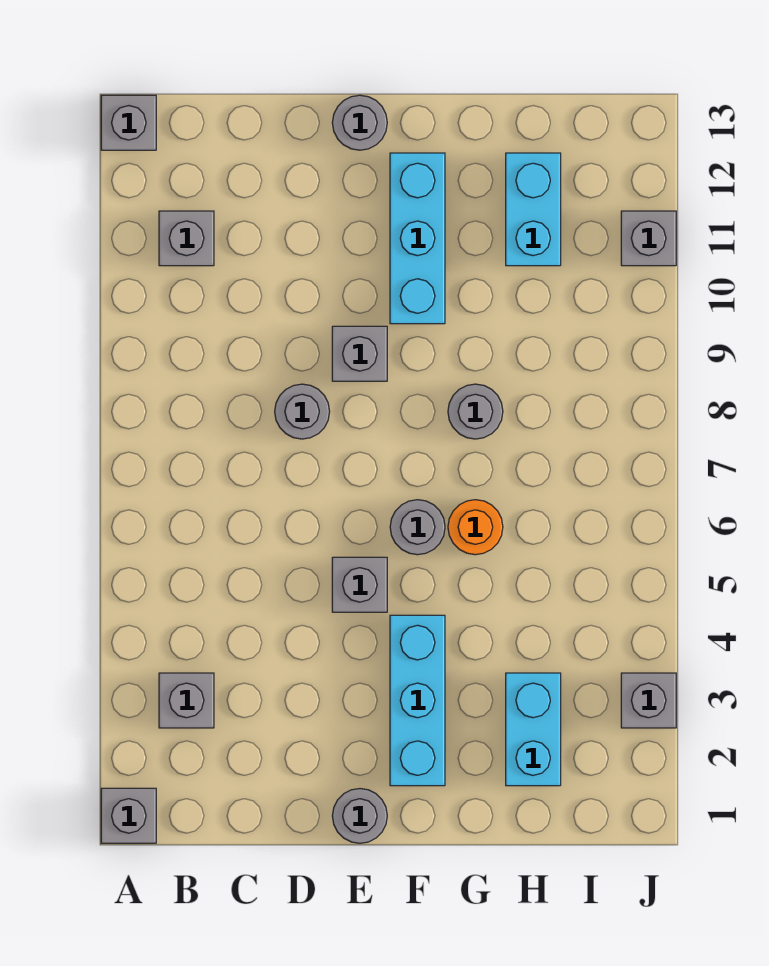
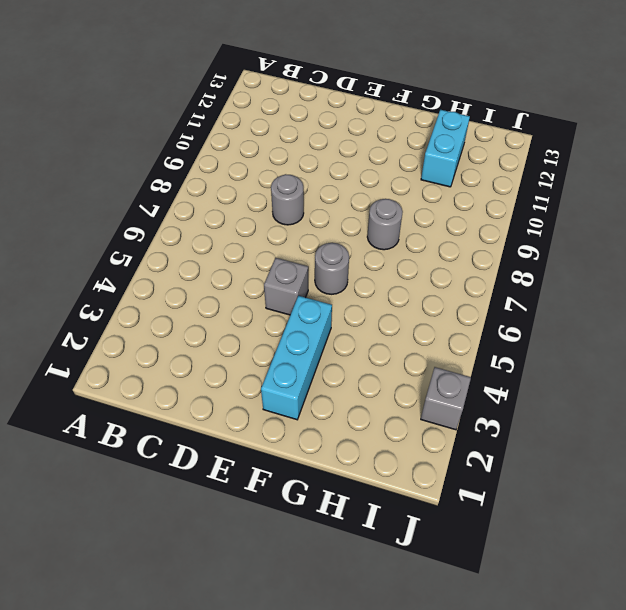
none -> grey 1x1 brick [101,788,156,843]
none -> grey 1x1 brick [101,95,156,150]
none -> grey 1x1 brick [159,673,214,728]

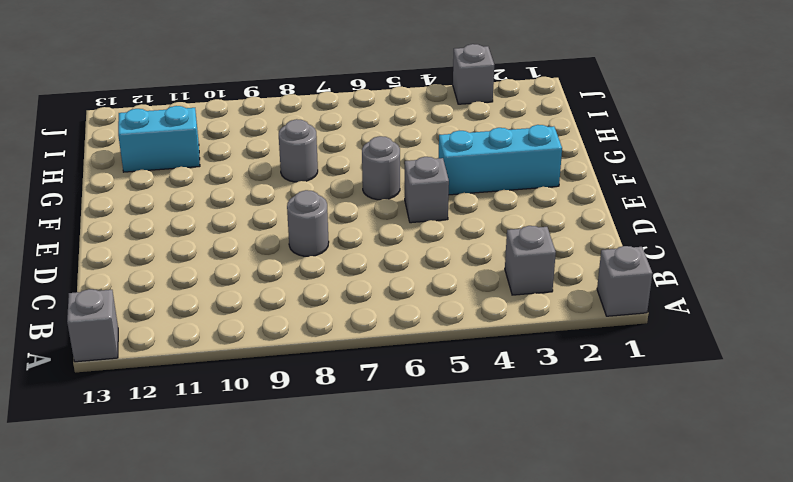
none -> grey 1x1 brick [159,211,214,266]
none -> grey 1x1 round brick [332,789,387,843]
none -> grey 1x1 brick [332,326,387,381]

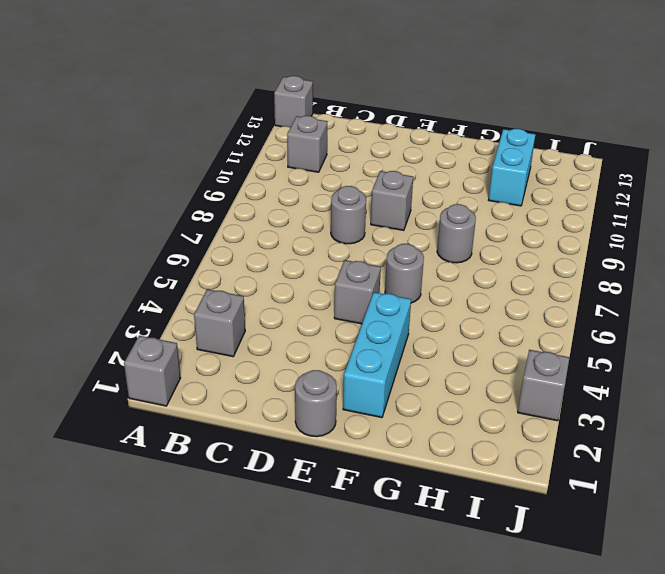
none -> grey 1x1 round brick [332,95,387,150]
none -> cyan 1x3 brick [390,153,445,324]
none -> orange 1x1 round brick [448,500,503,555]

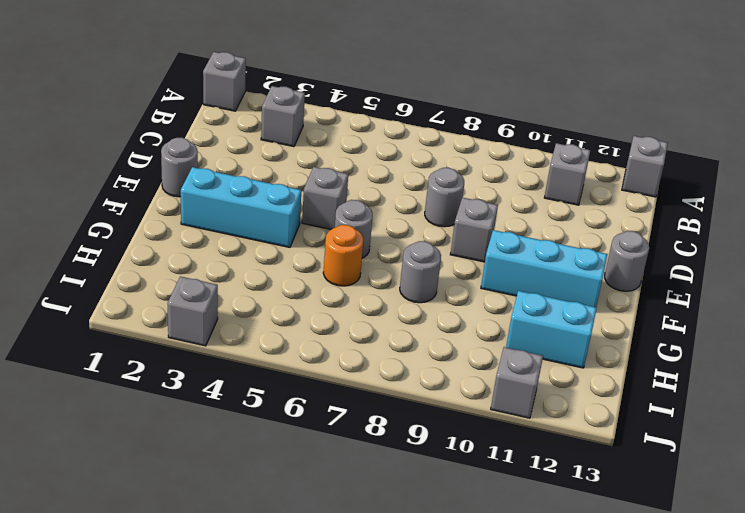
none -> cyan 1x2 brick [506,673,561,786]

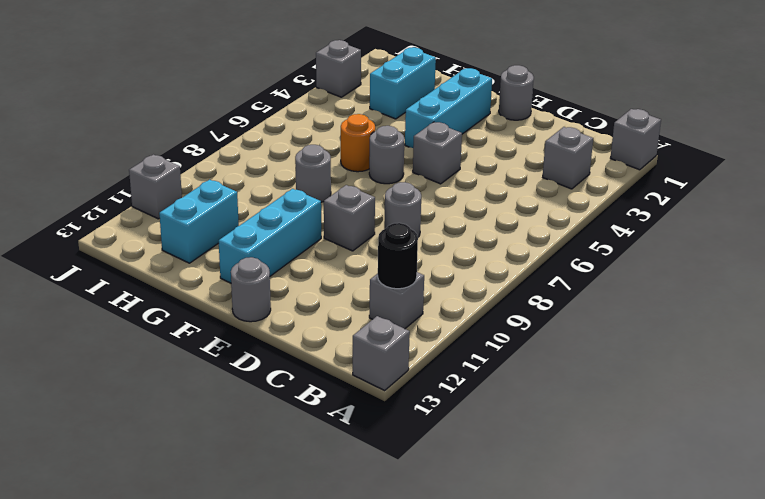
black 1x1 round brick [378,223,418,289] -> none

